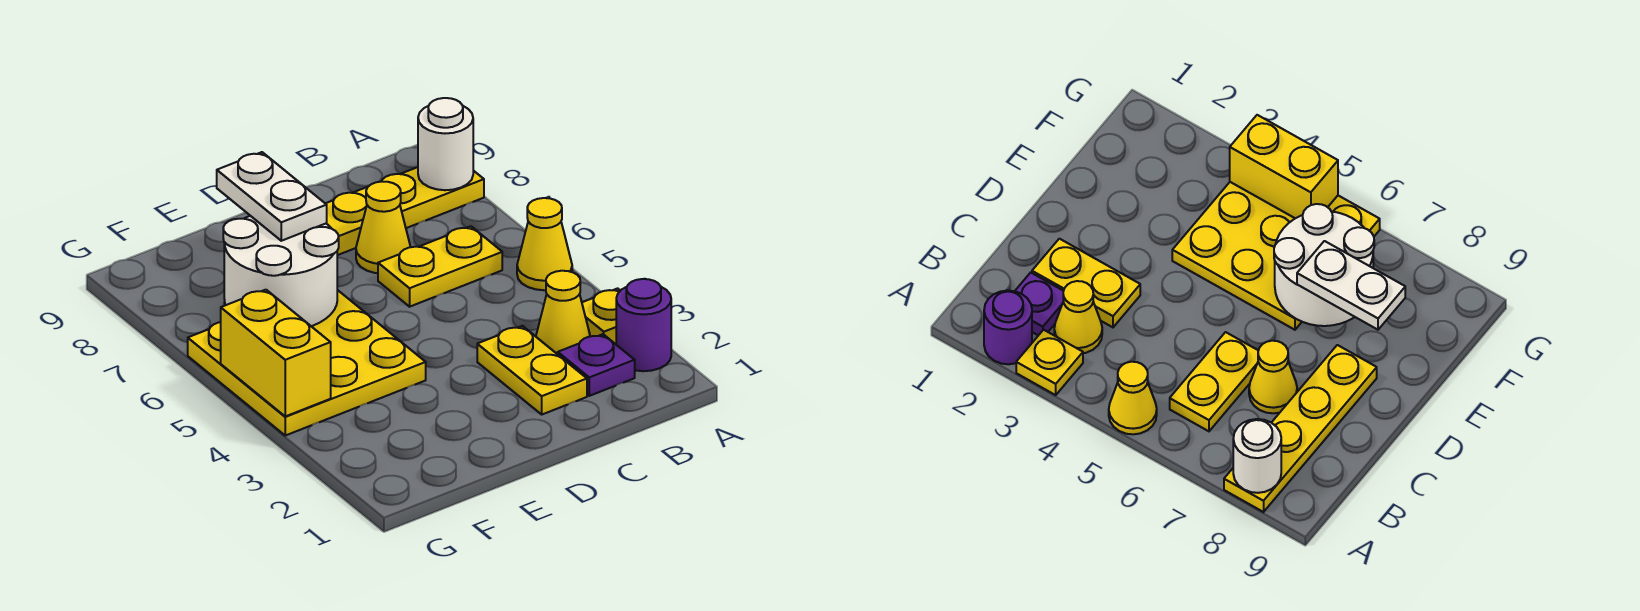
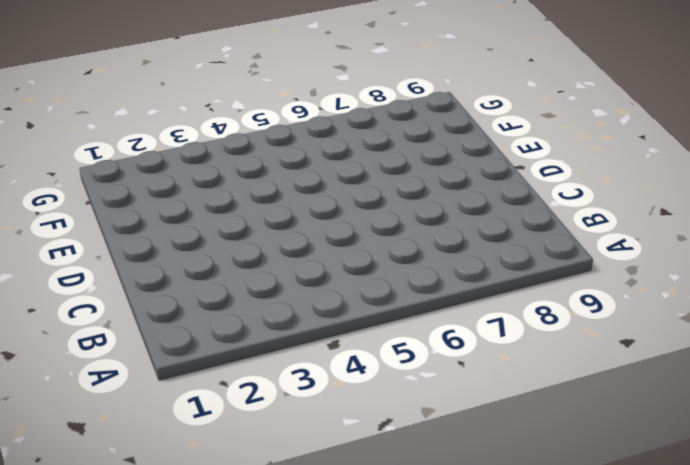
none -> purple 1x1 round brick [616,279,671,371]
none -> yellow 1x1 plate [582,288,620,344]
none -> yellow 1x1 cone [517,198,572,290]

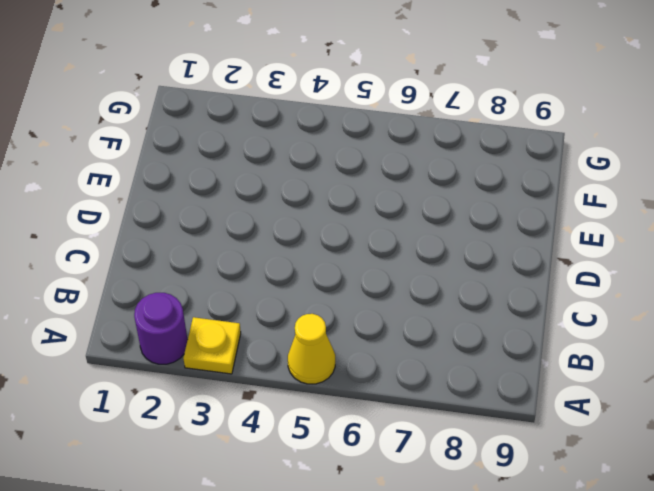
none -> yellow 1x4 plate [325,167,484,255]
none -> purple 1x1 plate [558,334,635,396]
none -> yellow 1x1 cone [536,271,590,354]

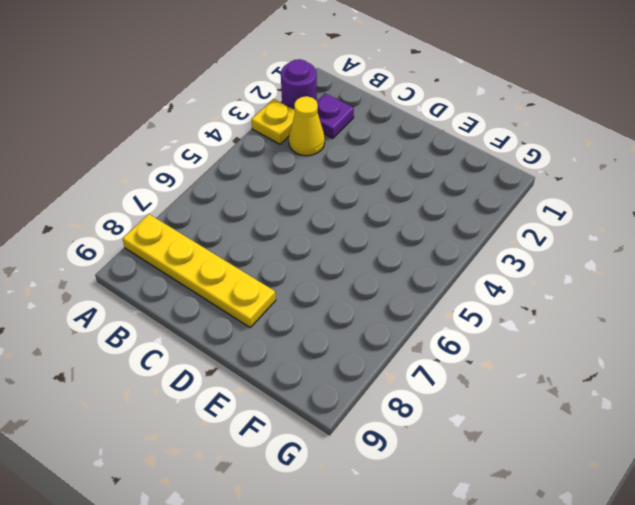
none -> yellow 1x1 cone [517,198,572,290]
none -> yellow 1x2 plate [378,226,502,307]
none -> yellow 1x2 plate [477,326,587,414]

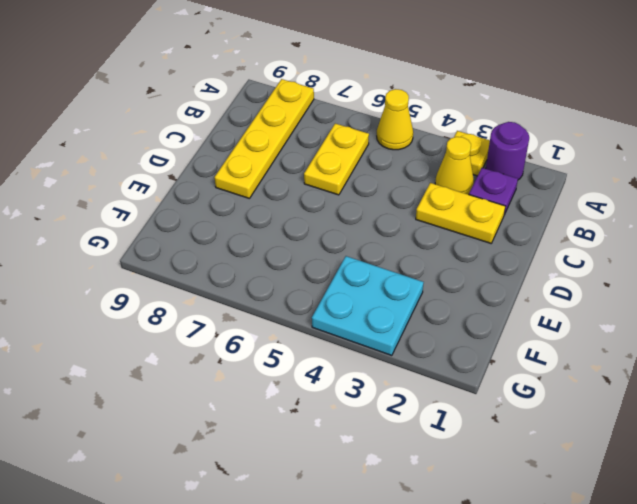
cyan 2x2 plate [312,256,424,356] -> yellow 3x3 plate [188,290,426,435]
none -> yellow 1x1 cone [356,182,410,273]
none -> white 1x1 round brick [418,98,473,190]
none -> white 2x2 round brick [223,216,339,326]

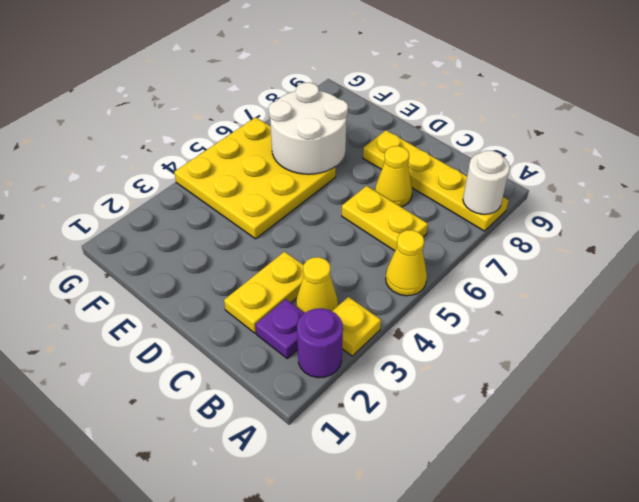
none -> yellow 1x2 brick [221,290,331,416]
none -> white 1x2 plate [217,152,327,241]

